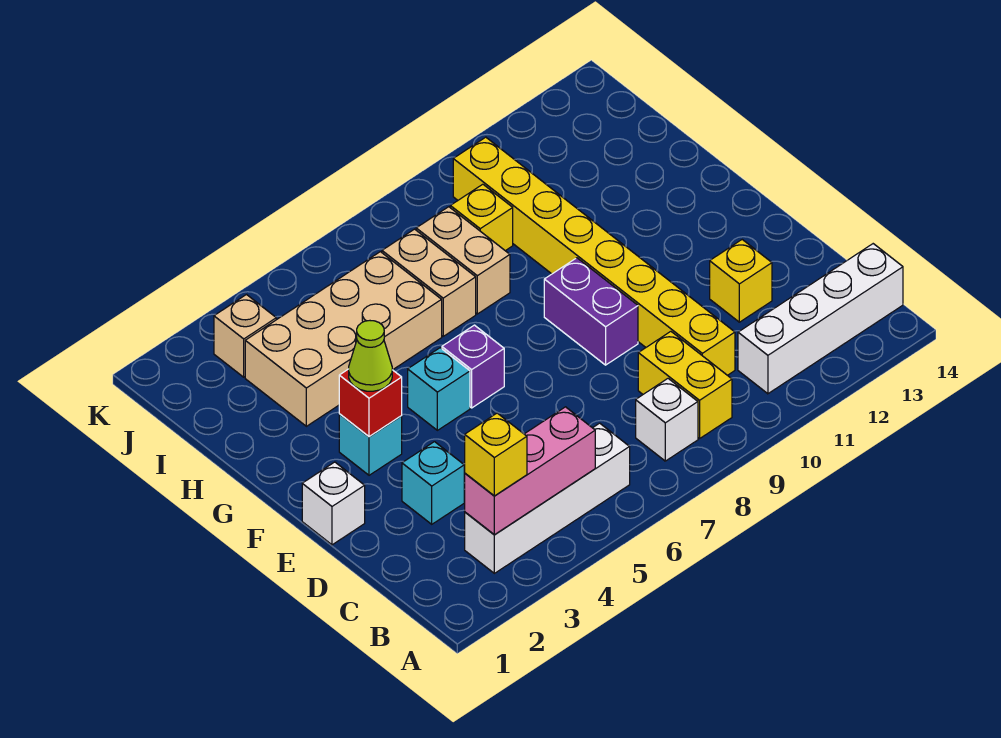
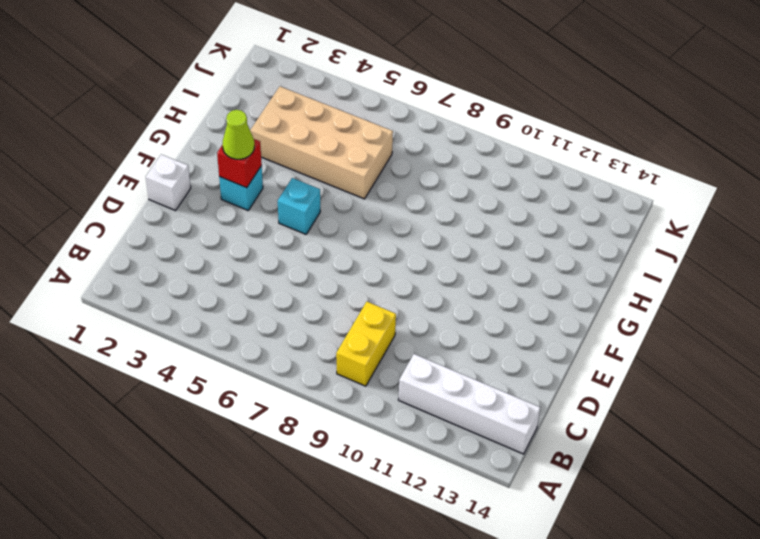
none -> white 1x4 brick [465,423,630,573]
none -> white 1x1 brick [636,379,698,461]
none -> yellow 1x8 brick [453,137,735,375]

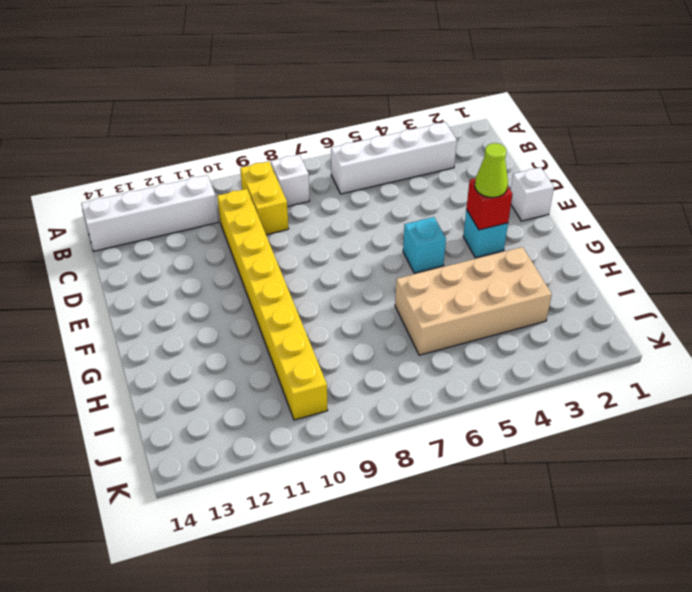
none -> cyan 1x1 brick [402,442,464,524]
none -> yellow 1x1 brick [710,240,772,322]
none -> purple 1x2 brick [544,258,638,365]

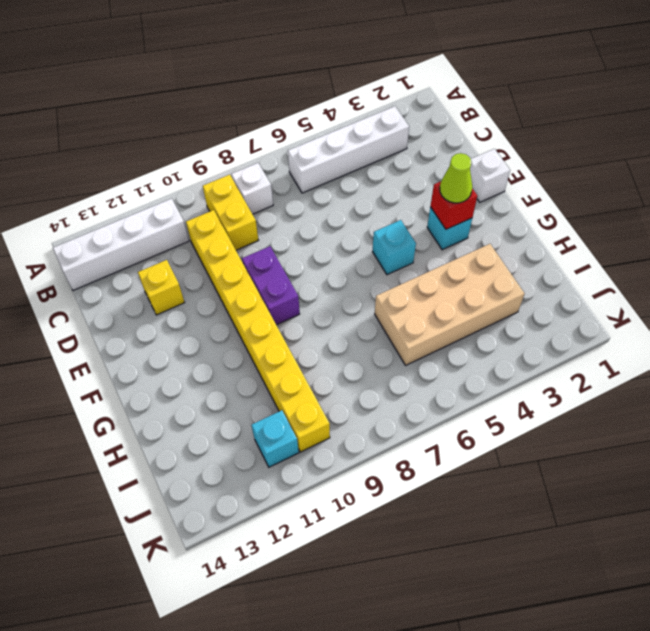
cyan 1x1 brick [252,410,299,467] -> cyan 1x1 brick moved to [402,442,464,524]
none -> purple 1x1 brick [442,325,504,408]
none -> tan 1x2 brick [382,229,476,336]
none -> tan 1x2 brick [416,207,510,314]

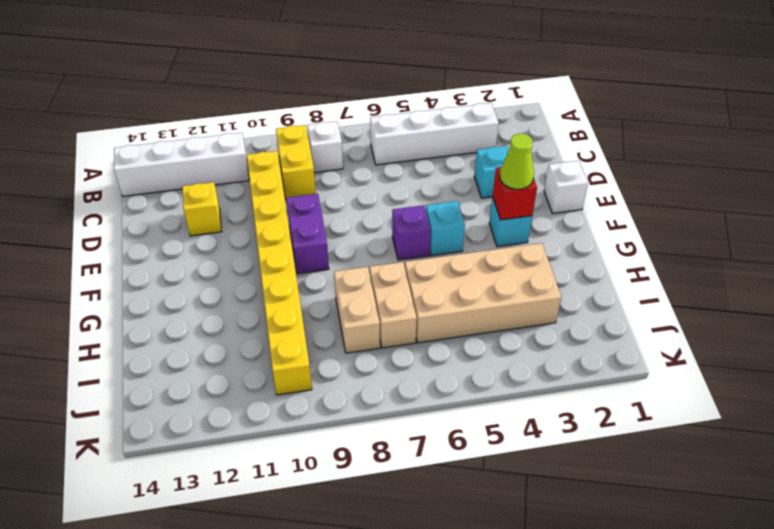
none -> yellow 1x1 brick [450,184,513,251]
none -> tan 1x1 brick [214,295,276,377]
none -> pink 1x3 brick [464,407,595,535]

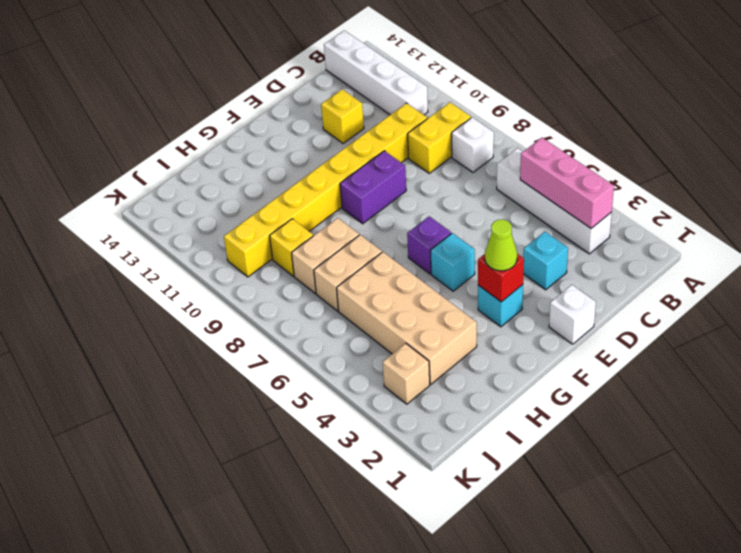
none -> yellow 1x1 brick [465,413,527,496]

